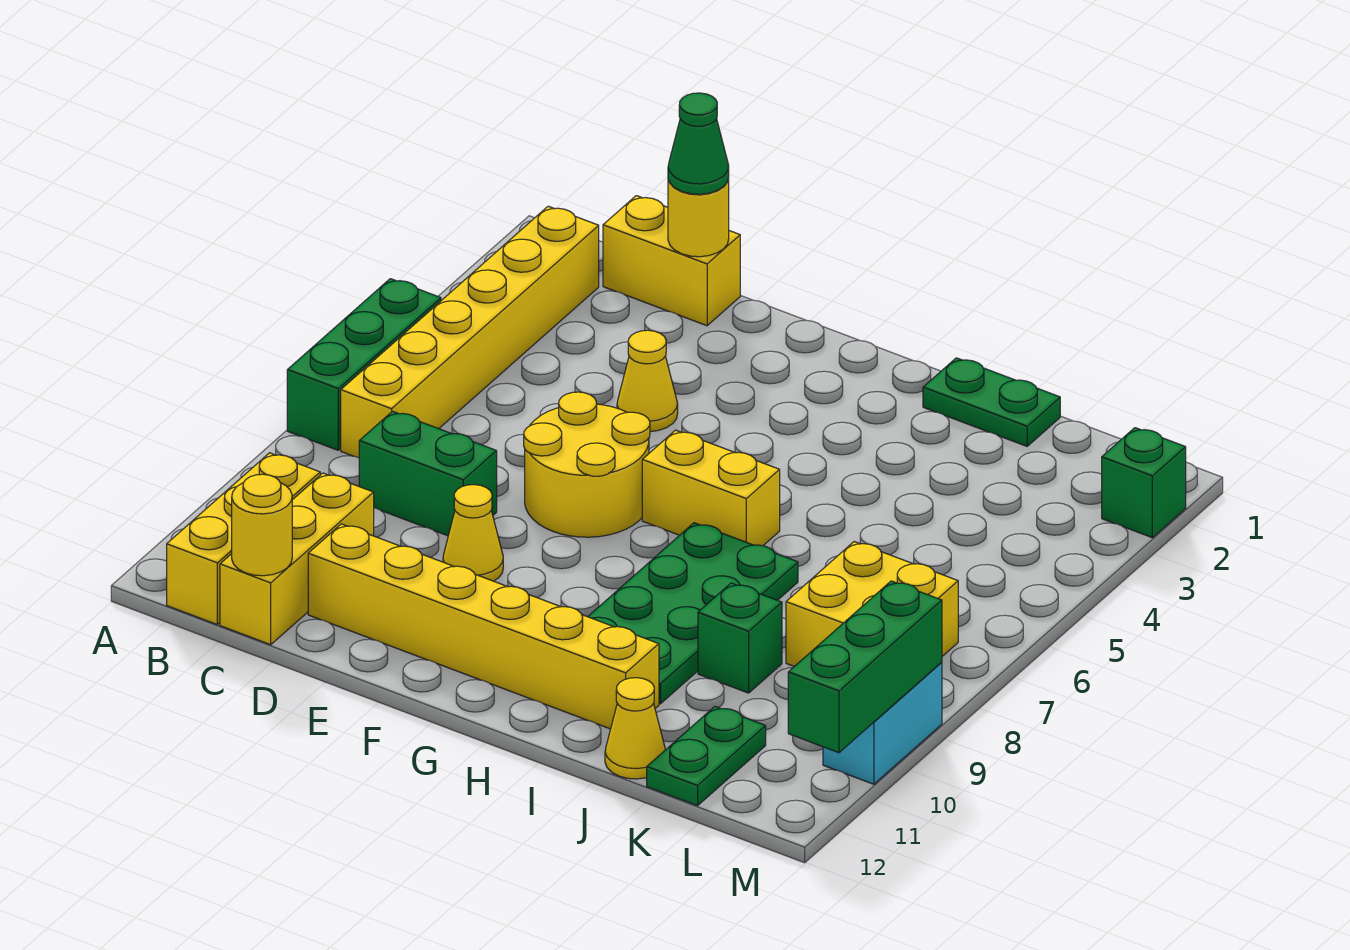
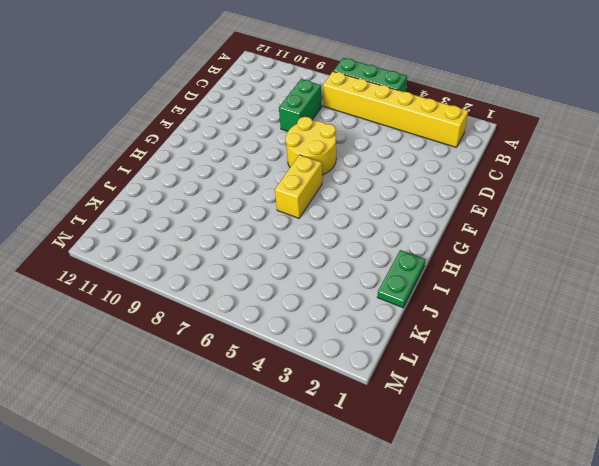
none -> yellow 1x3 brick [167,453,320,624]
none -> yellow 1x2 brick [603,196,740,326]
none -> yellow 1x3 brick [220,473,374,645]

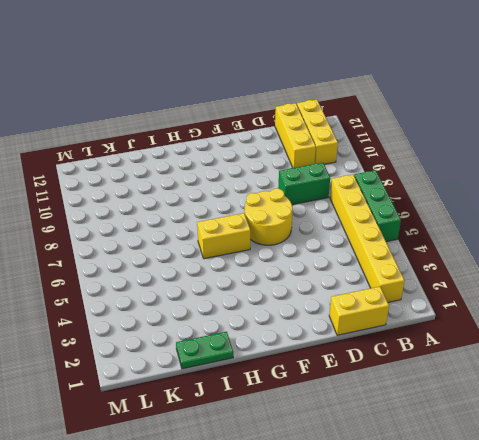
none -> yellow 1x6 brick [308,524,659,729]
none -> yellow 1x1 cone [617,330,678,432]
none -> yellow 1x1 cone [443,485,503,581]

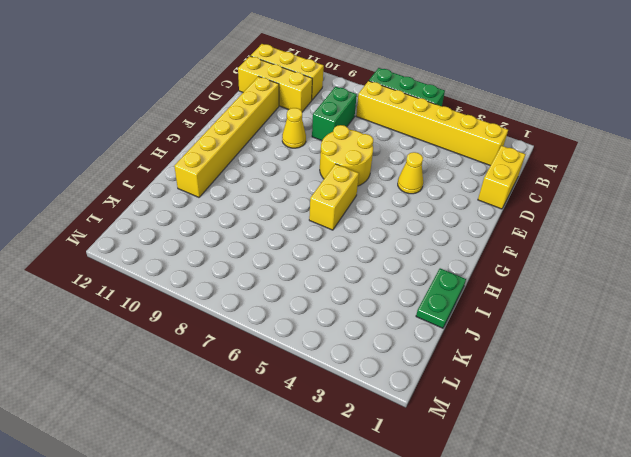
none -> green 2x4 plate [588,523,798,704]
none -> green 1x1 brick [698,583,782,693]
none -> yellow 1x1 cone [605,678,666,779]

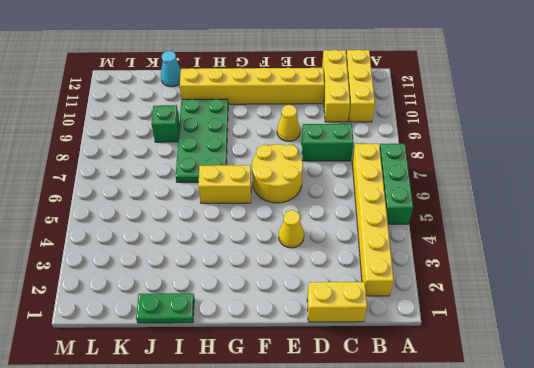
cyan 1x1 cone [161,51,181,87] -> yellow 1x1 cone [605,678,666,779]
none -> yellow 2x2 brick [786,542,958,666]
none -> green 1x2 plate [647,707,766,806]
none -> green 1x1 brick [1102,428,1186,538]

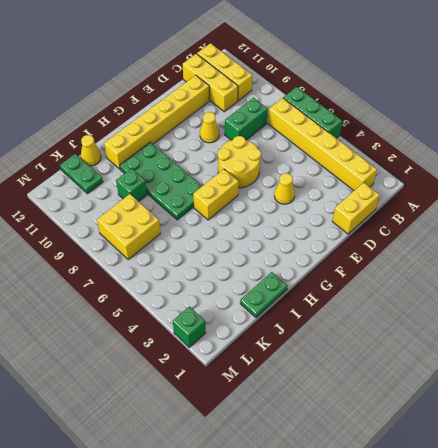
none -> cyan 1x2 brick [823,662,942,784]
none -> yellow 1x1 round brick [232,474,292,576]
none -> yellow 1x1 round brick [668,178,729,257]

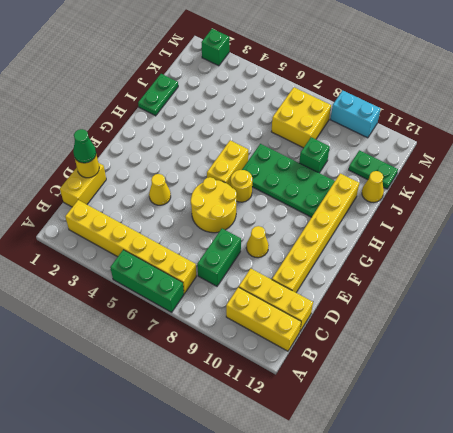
yellow 1x1 round brick [231,170,252,202] -> yellow 1x1 round brick moved to [232,474,292,576]
none -> green 1x3 brick [788,581,942,753]

